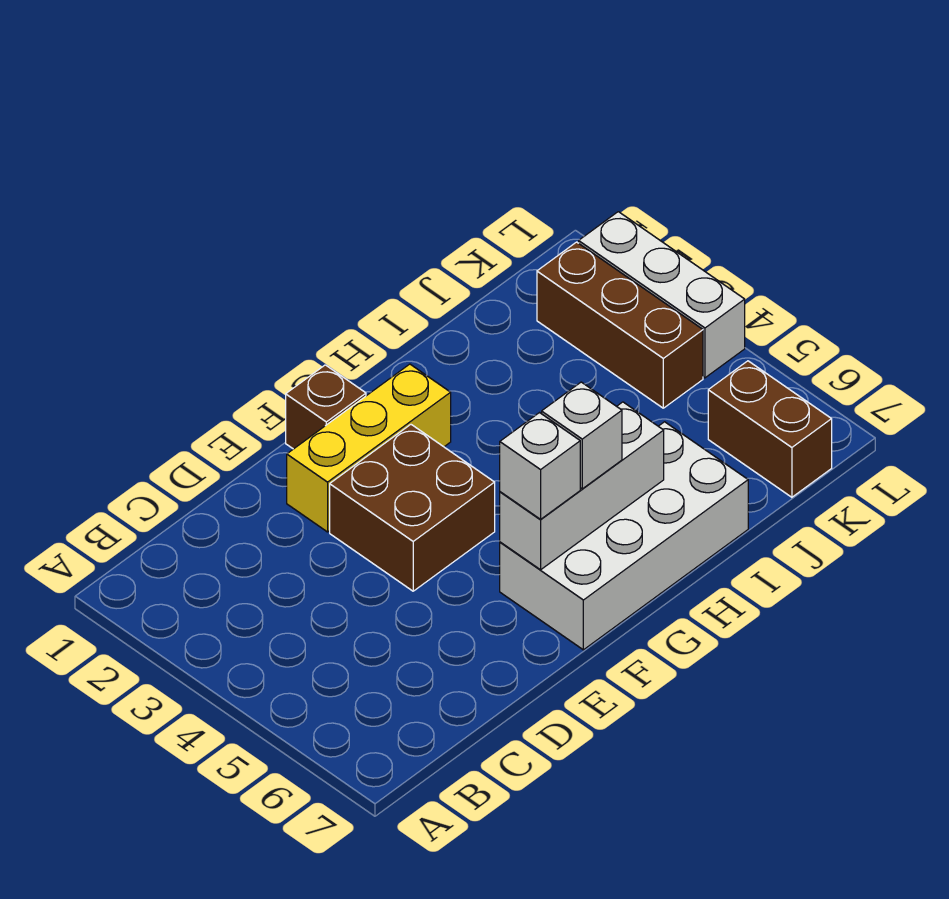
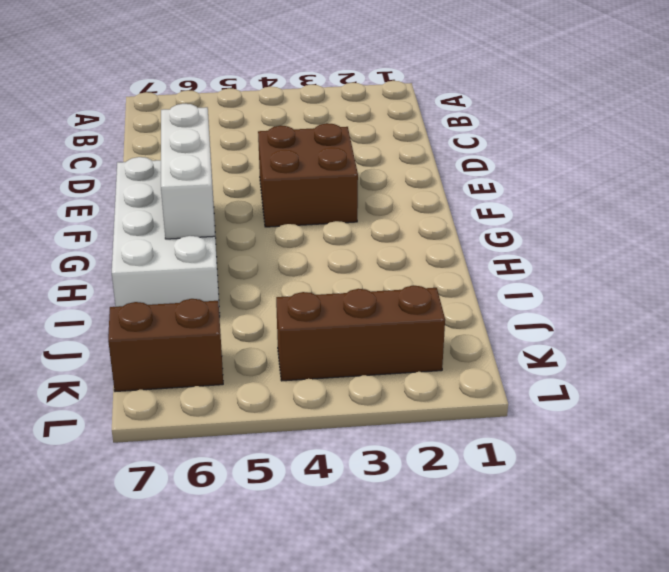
none -> yellow 1x3 brick [287,364,451,532]
none -> brown 1x1 brick [286,365,366,449]

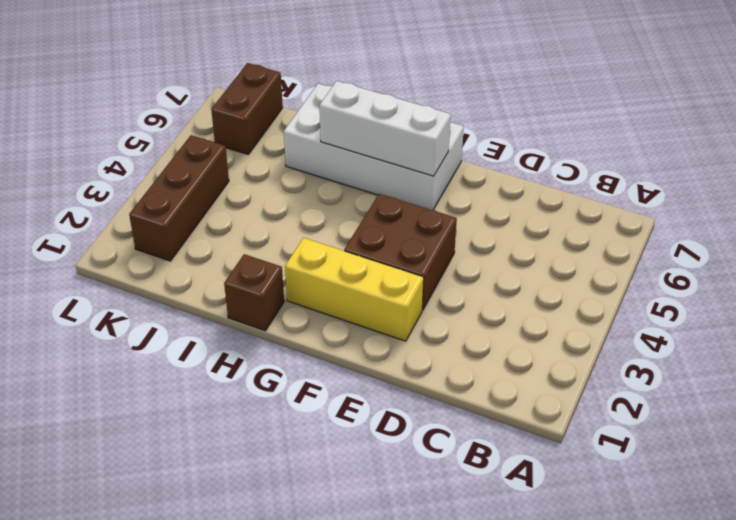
brown 1x1 brick [224,254,284,331] -> brown 1x1 brick moved to [286,365,366,449]
none -> white 1x3 brick [579,212,745,378]
none -> white 1x1 brick [500,413,580,519]

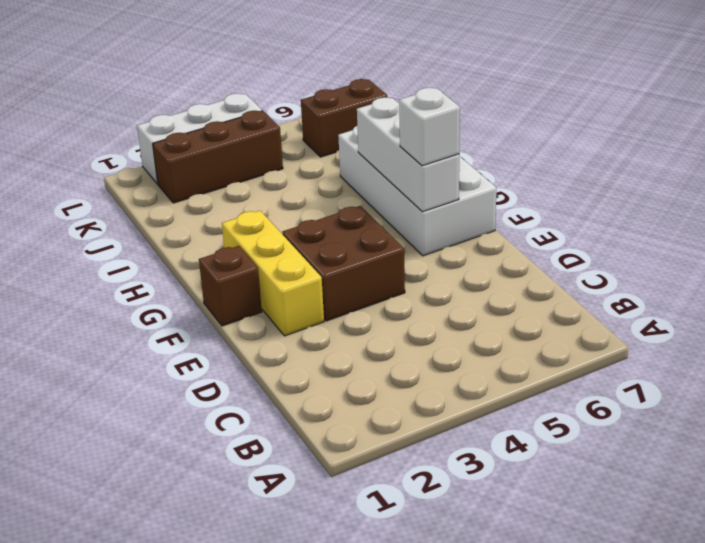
none -> white 1x1 brick [542,382,622,489]

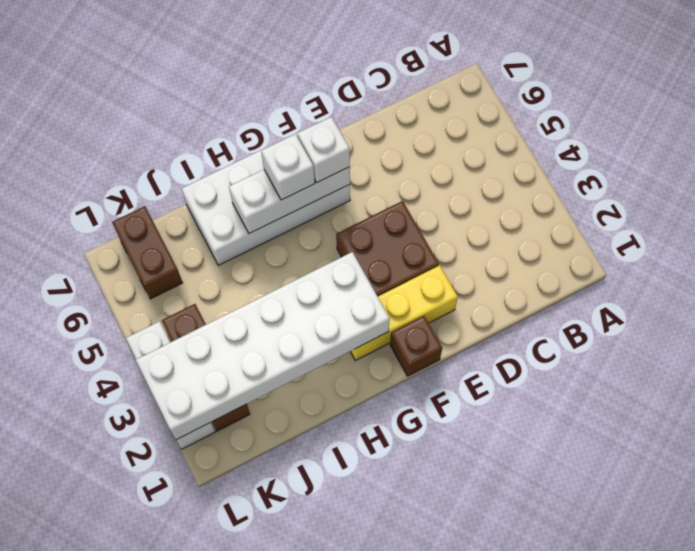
white 2x6 brick [136,252,390,440] -> none

